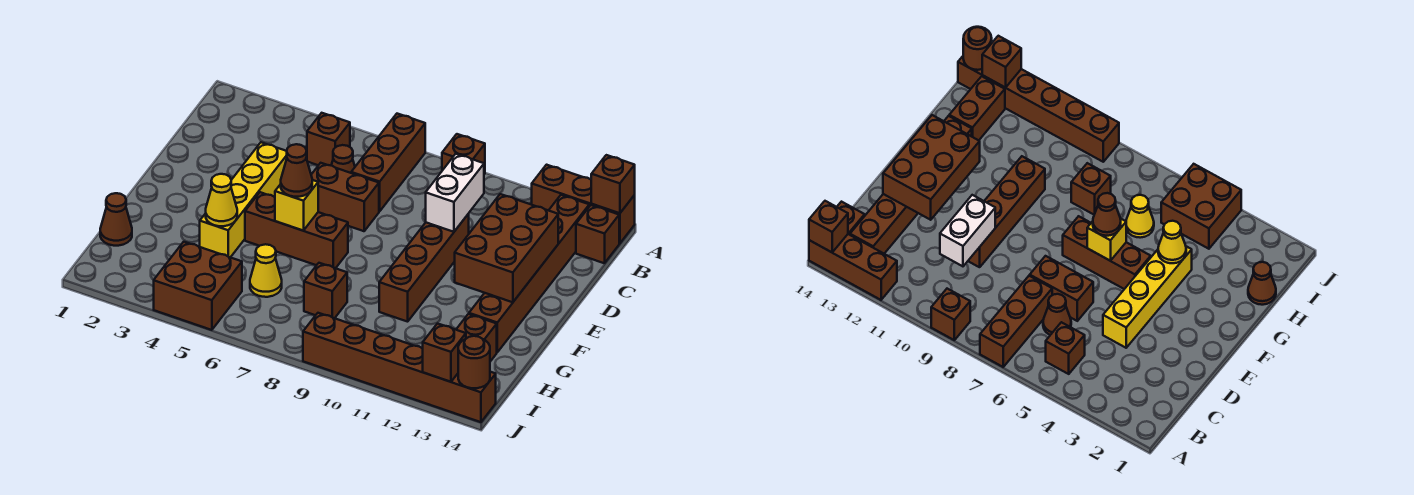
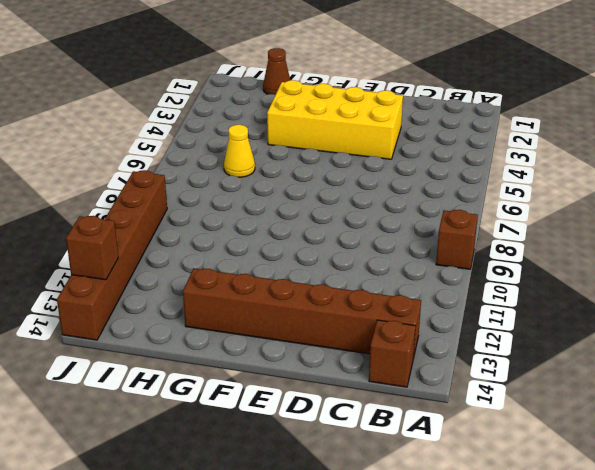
yellow 2x4 brick [267,80,403,159] -> yellow 1x4 brick [200,142,287,257]
none -> brown 1x3 brick [351,114,425,211]
none -> brown 1x3 brick [532,165,635,243]
none -> brown 1x1 brick [307,113,350,165]

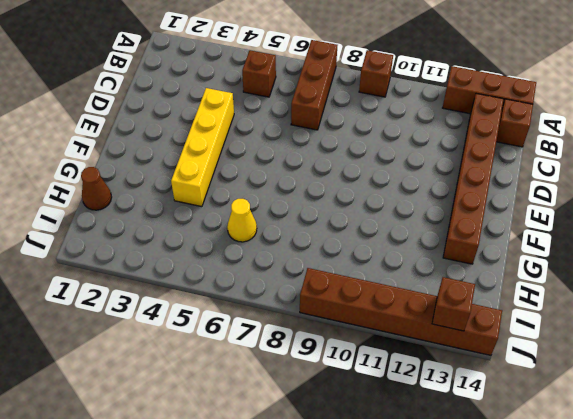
none -> brown 1x1 cone [331,145,355,173]
none -> brown 1x2 brick [311,163,379,231]
none -> brown 1x4 brick [379,214,469,322]

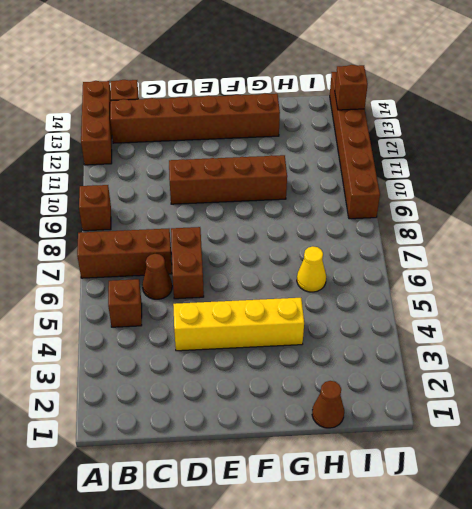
none -> brown 1x3 brick [245,192,348,268]
none -> brown 1x1 brick [304,263,347,318]
none -> brown 1x2 brick [456,314,497,361]

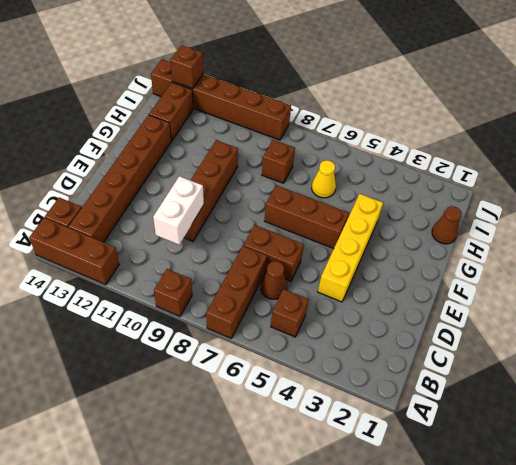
none -> brown 2x2 brick [154,242,242,330]
none -> brown 1x1 brick [591,155,635,213]
none -> brown 2x3 brick [455,194,558,302]

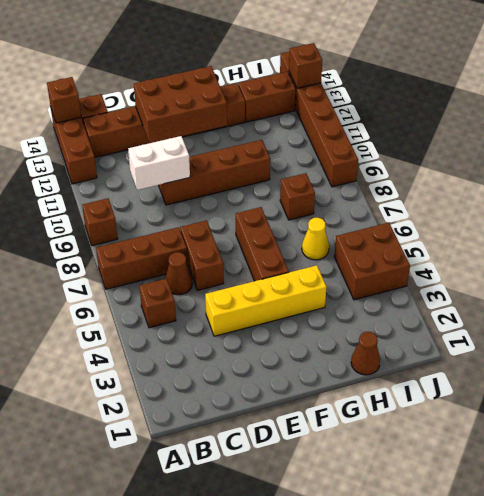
none -> yellow 1x1 brick [275,180,318,231]
none -> yellow 1x1 cone [206,174,237,226]
none -> brown 1x1 round brick [458,336,490,388]

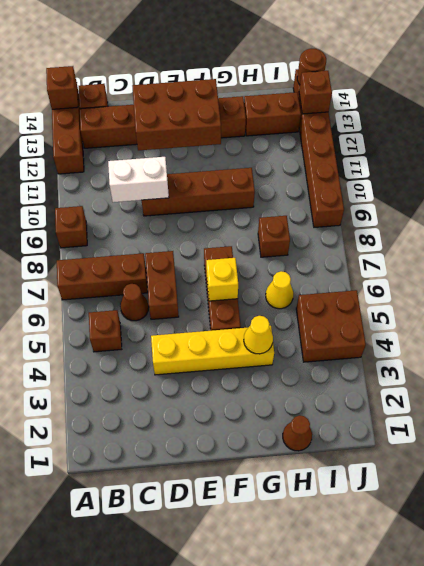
none -> brown 1x1 cone [281,144,312,197]

